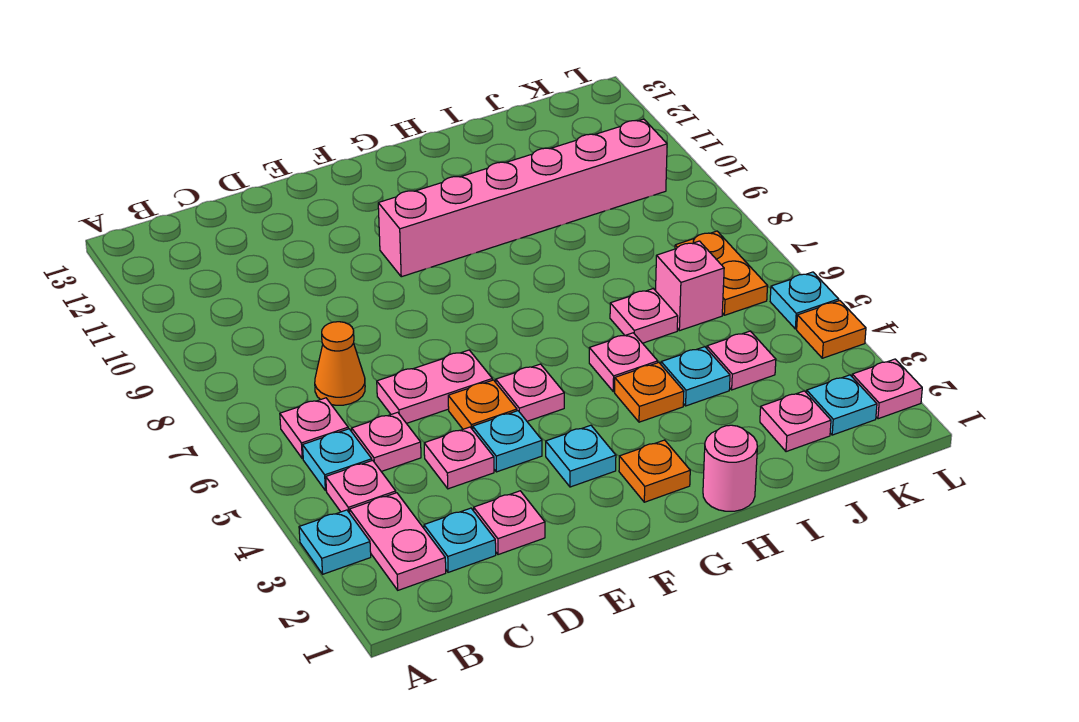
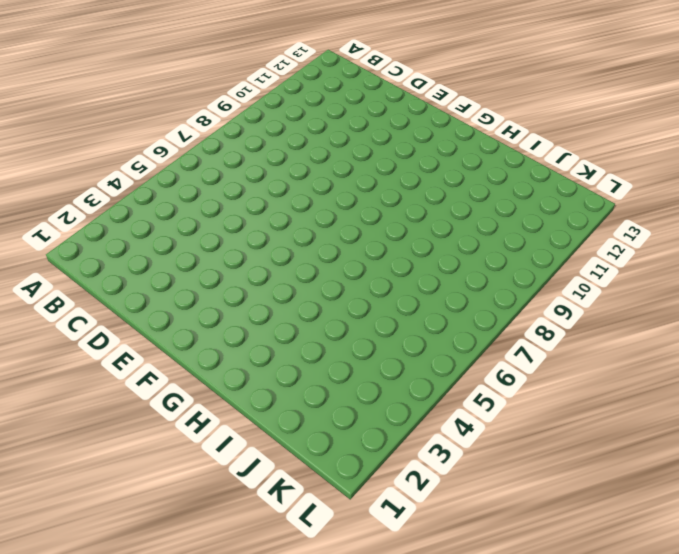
none -> cyan 1x1 plate [299,510,371,574]
none -> pink 1x2 plate [350,493,446,590]
none -> pink 1x1 plate [326,460,396,513]
none -> cyan 1x1 plate [303,429,372,491]

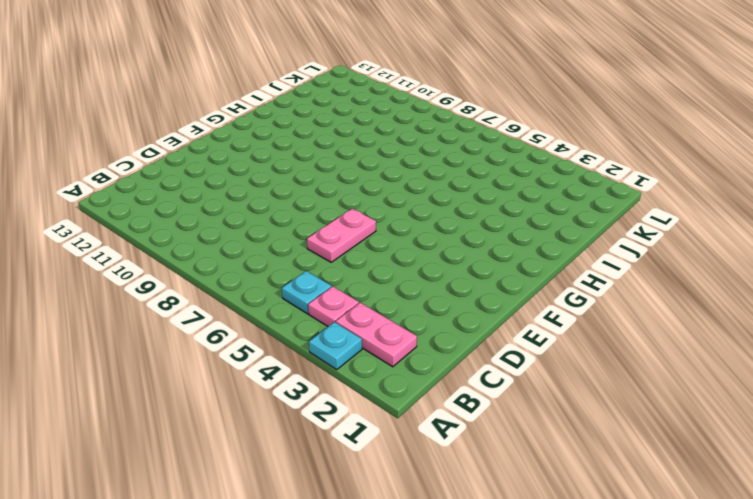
none -> pink 1x1 plate [280,398,348,459]
none -> cyan 1x1 plate [424,508,496,572]
none -> pink 1x1 plate [352,412,421,472]
none -> orange 1x1 cone [315,322,365,405]

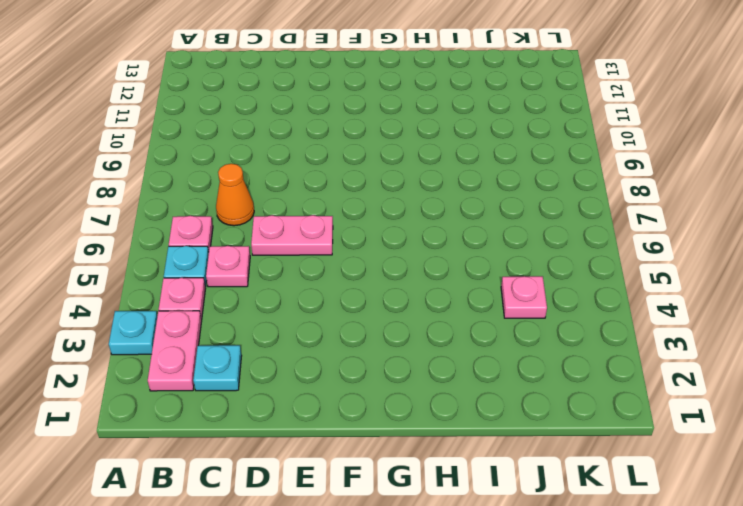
none -> pink 1x1 plate [474,491,545,555]
none -> pink 1x1 plate [424,427,494,489]
none -> cyan 1x1 plate [473,411,542,472]
none -> orange 1x1 plate [448,380,517,430]

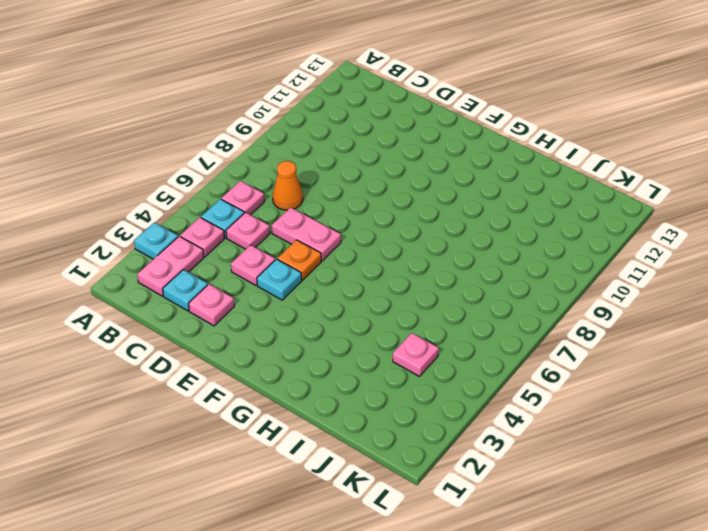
none -> cyan 1x1 plate [546,425,616,487]
none -> pink 1x1 plate [496,364,564,421]
none -> pink 1x6 brick [378,119,667,277]
none -> orange 1x1 plate [619,440,690,502]

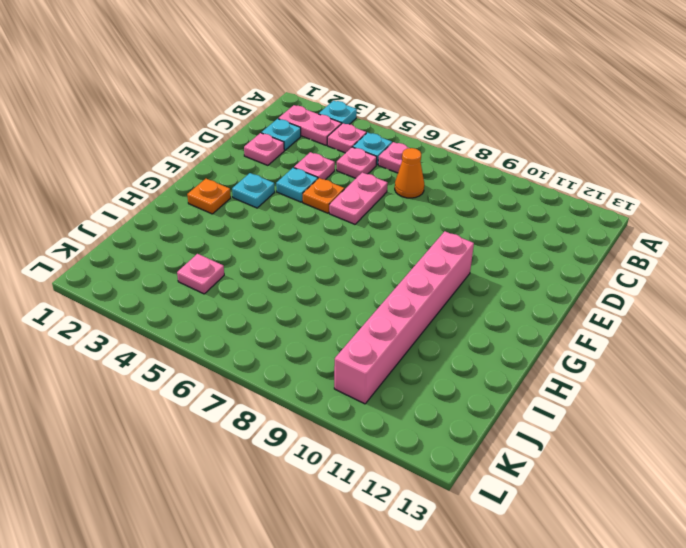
none -> pink 1x1 plate [496,364,564,421]
none -> pink 1x1 round brick [703,425,757,511]
none -> orange 1x1 plate [615,362,684,422]
none -> pink 1x1 plate [589,333,658,392]

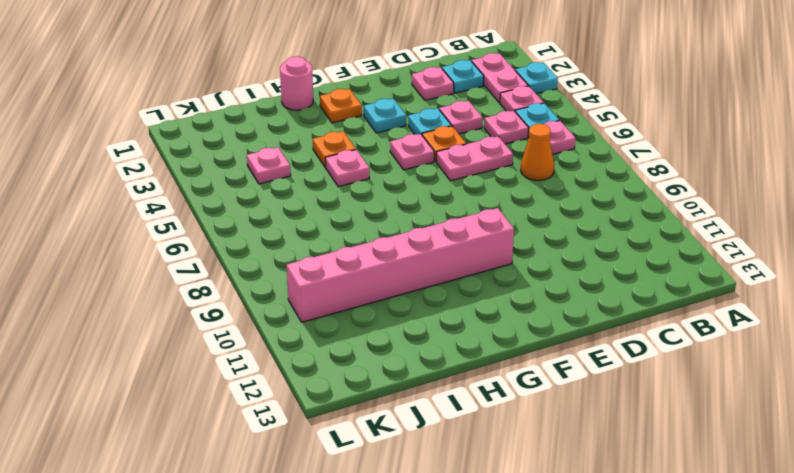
none -> cyan 1x1 plate [661,347,730,406]
none -> pink 1x1 plate [610,289,678,343]
none -> pink 1x1 plate [760,391,831,452]
none -> pink 1x1 brick [656,241,724,331]

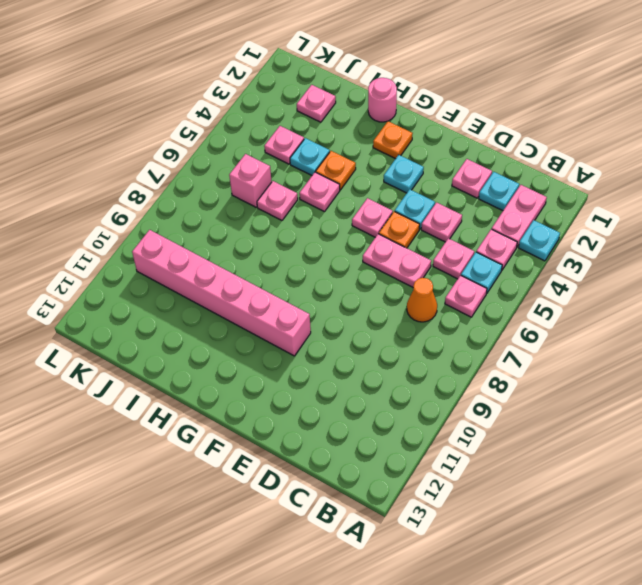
none -> cyan 1x1 plate [807,375,877,435]
none -> orange 1x2 plate [675,231,768,315]
none -> pink 1x1 plate [852,359,922,419]
none -> orange 1x1 plate [797,301,866,358]

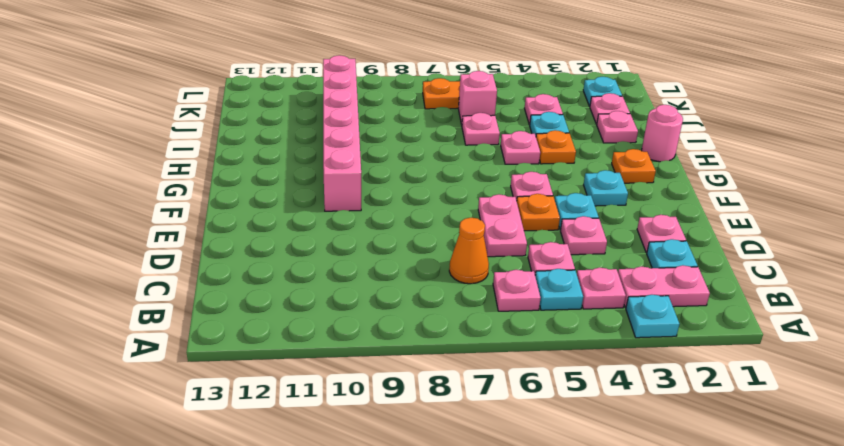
pink 1x1 plate [597,111,638,143] -> pink 1x1 plate moved to [852,359,922,419]
none -> orange 1x1 plate [797,301,866,358]
none -> cyan 1x1 plate [770,272,839,329]

